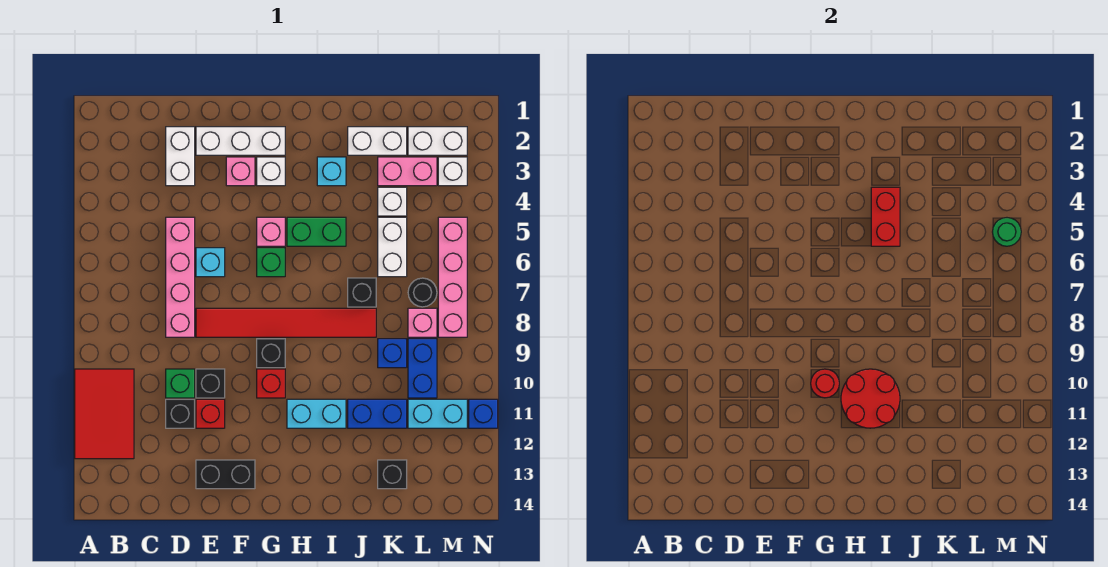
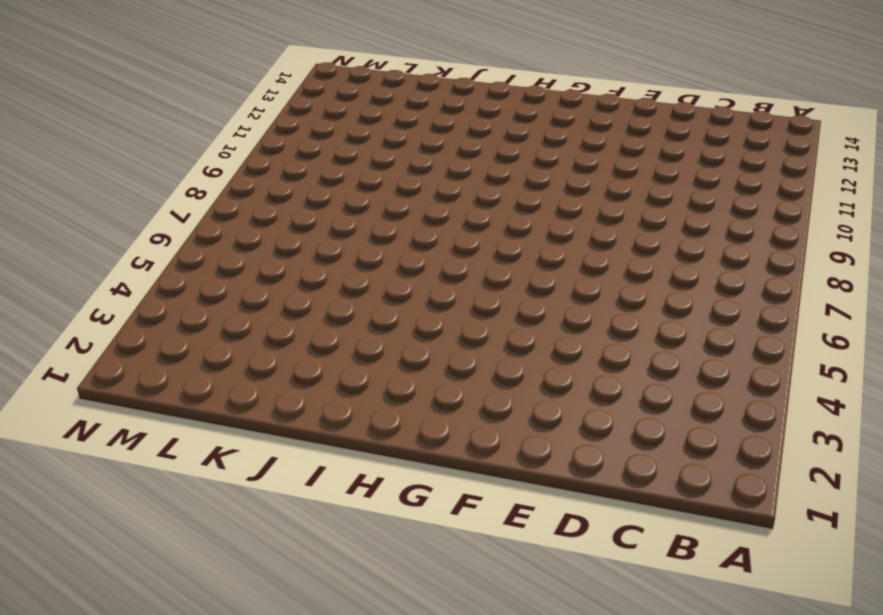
none -> red 2x3 tile [75,369,134,459]
none -> white 1x2 brick [166,127,195,186]
none -> pink 1x4 brick [166,217,195,337]
none -> green 1x1 brick [166,369,195,398]

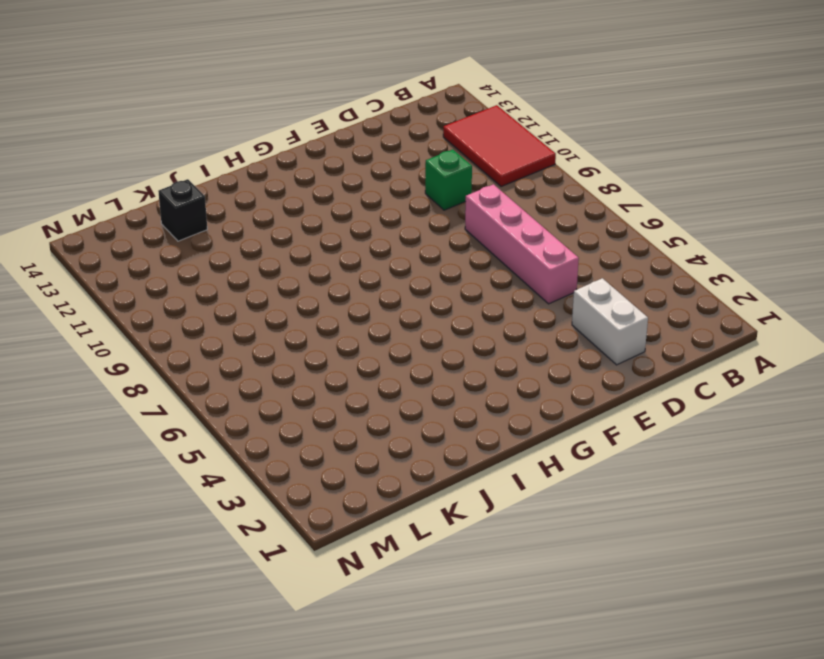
none -> black 1x1 brick [166,399,195,428]
none -> white 1x3 brick [196,127,285,155]
none -> cyan 1x1 brick [196,248,225,277]
none -> red 1x6 tile [196,308,376,337]

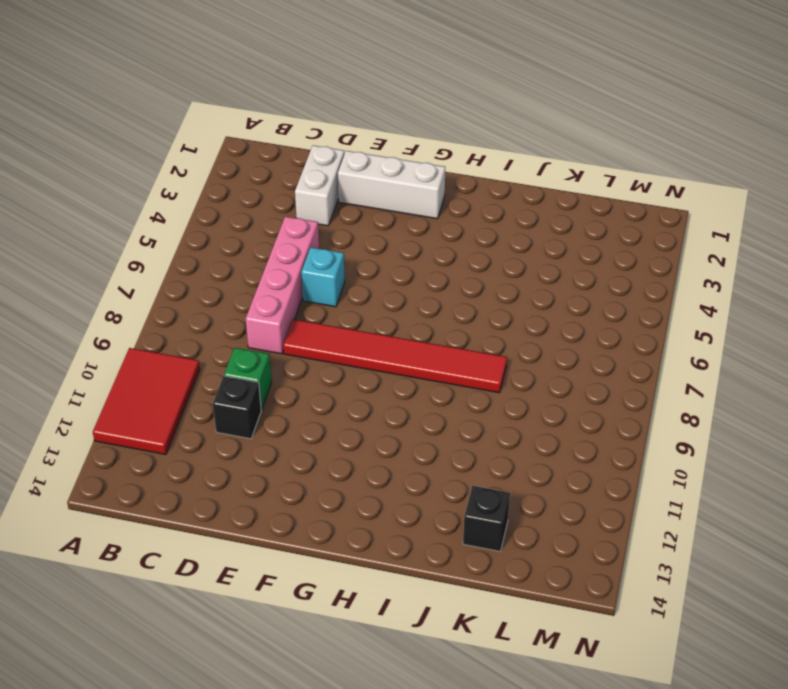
none -> black 1x1 brick [196,369,225,398]
none -> red 1x1 brick [196,399,225,428]
none -> black 1x2 brick [196,460,255,489]
none -> pink 1x1 brick [226,157,255,186]

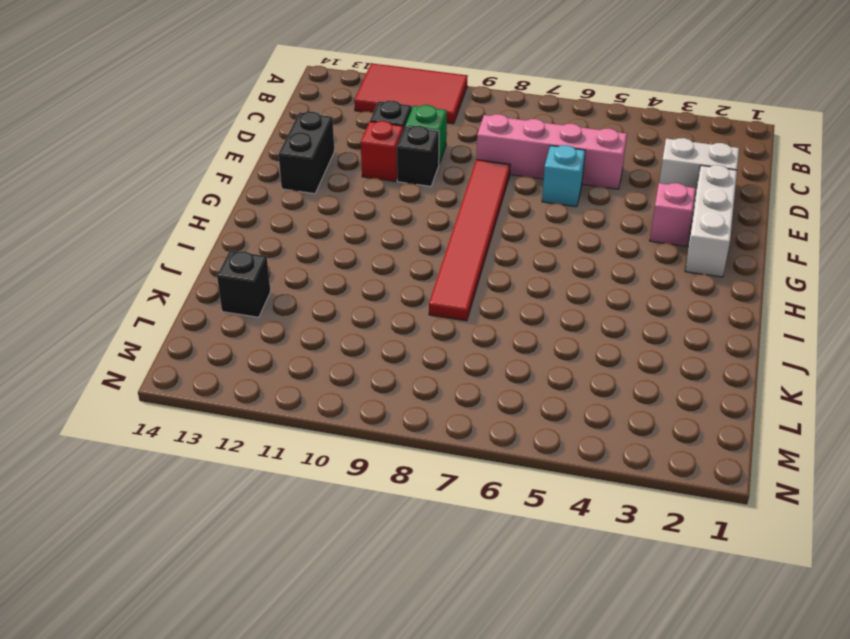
none -> white 1x1 brick [257,157,285,186]
none -> pink 1x1 brick [257,217,285,246]
none -> green 1x1 brick [257,248,285,277]
none -> black 1x1 brick [257,339,285,368]

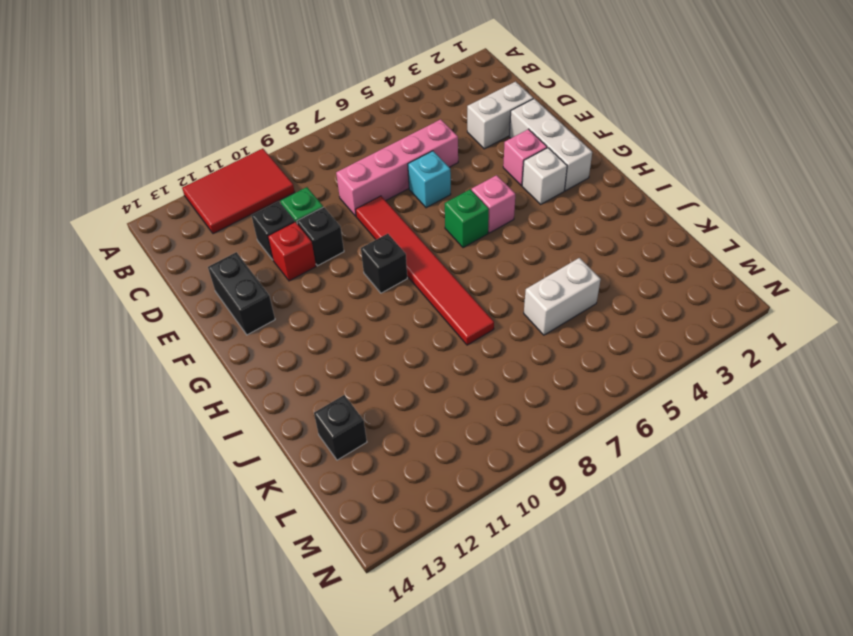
none -> red 1x1 brick [257,369,285,398]
none -> green 1x2 brick [287,217,346,246]
none -> cyan 1x2 brick [287,399,346,428]
none -> cyan 1x1 brick [317,157,346,186]

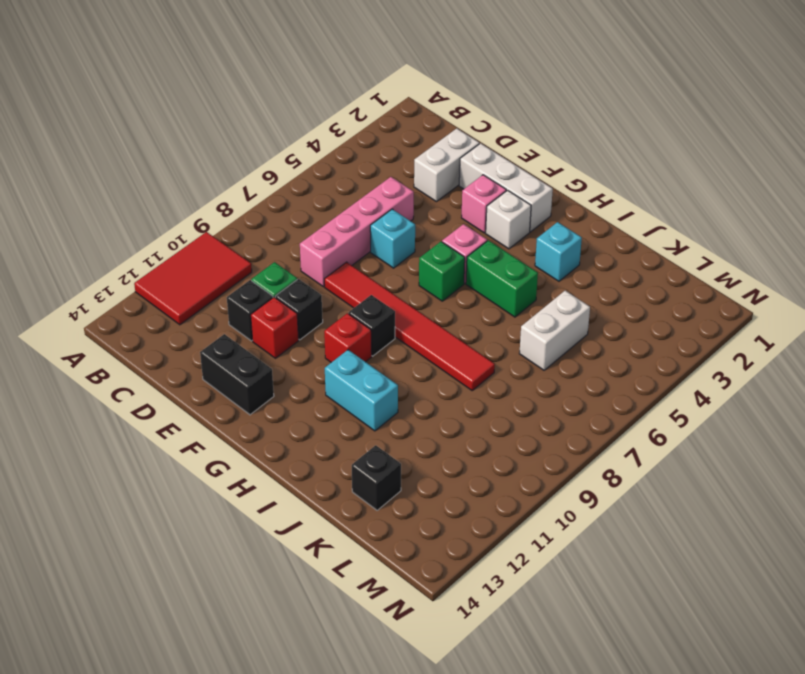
none -> white 1x2 brick [348,127,407,155]
none -> black 1x1 brick [348,278,376,307]
none -> blue 1x2 brick [348,399,407,428]
none -> pink 1x2 brick [378,157,437,186]

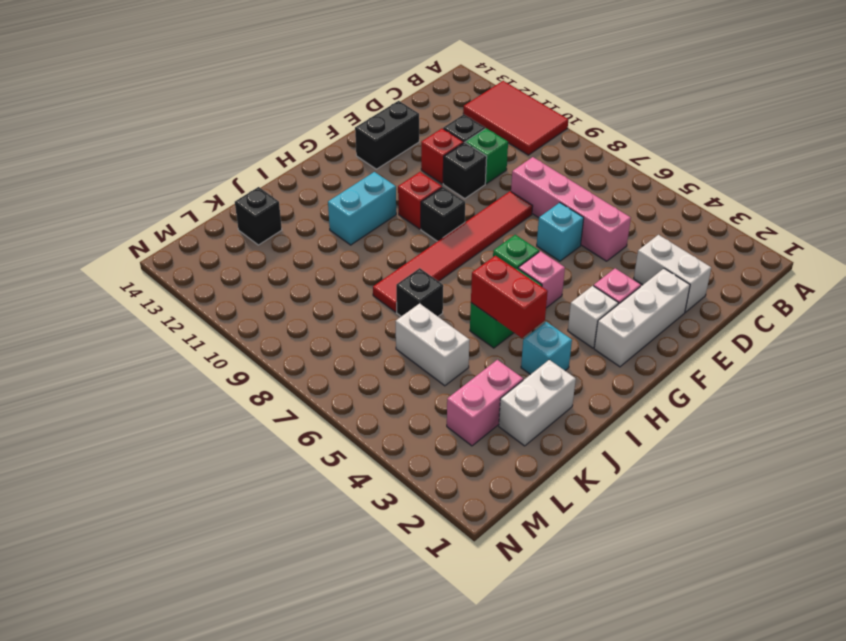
none -> blue 1x2 brick [348,399,407,428]
none -> white 1x1 brick [378,187,407,216]
none -> blue 1x1 brick [378,339,407,368]
none -> white 1x2 brick [408,127,467,155]

